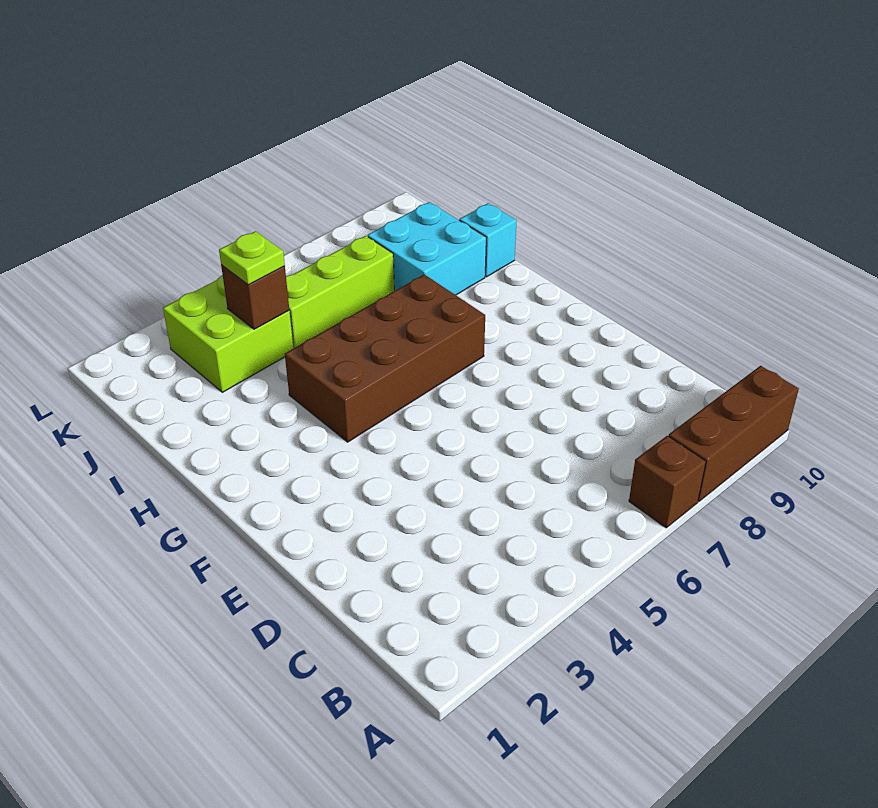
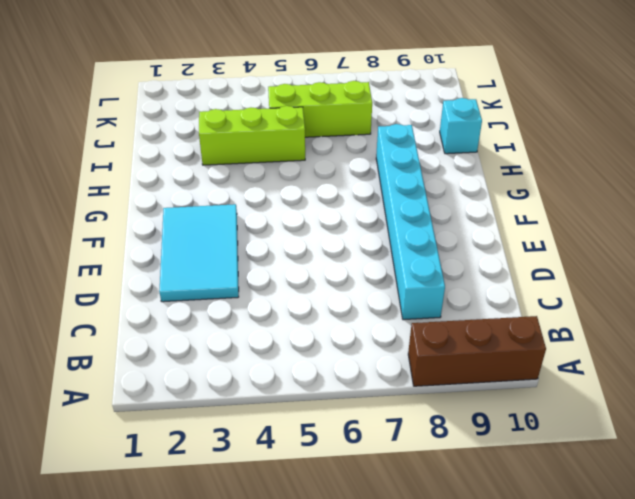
cyan 1x6 brick [376,124,445,320] -> none
cyan 2x3 tile [159,204,239,302] -> none
lime 1x3 brick [199,106,305,165] -> none
none -> brown 1x1 brick [629,436,706,528]
none -> brown 2x4 brick [285,274,485,442]

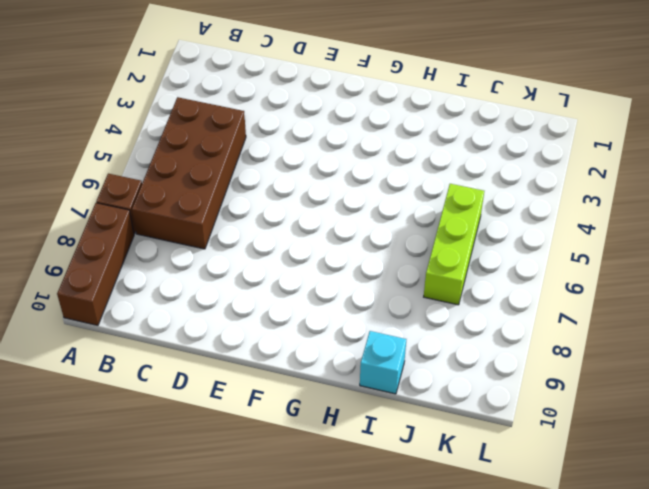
brown 2x4 brick [132,97,246,249] -> brown 2x4 brick moved to [285,274,485,442]
none -> cyan 2x2 brick [368,202,486,295]
none -> lime 2x2 brick [163,275,293,392]

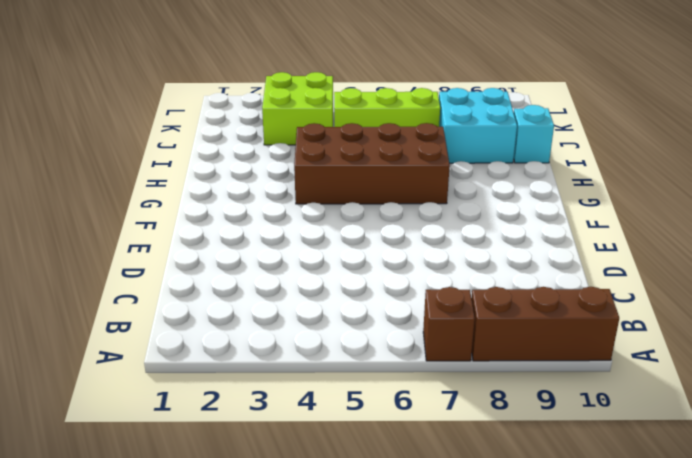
none -> brown 1x1 brick [221,265,289,329]
none -> lime 1x1 plate [219,231,285,285]

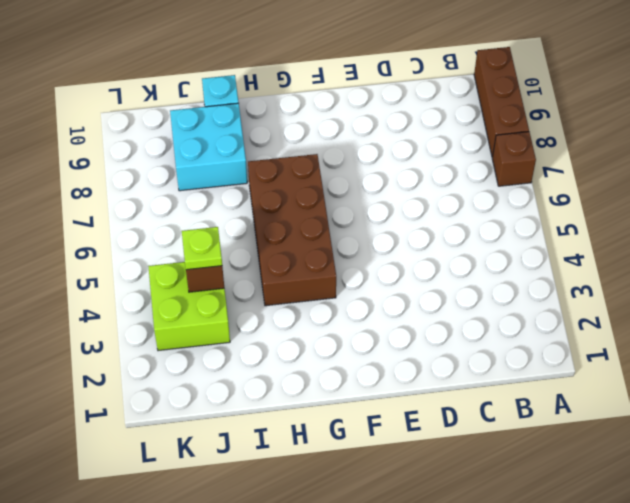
none -> lime 1x3 brick [286,236,394,348]

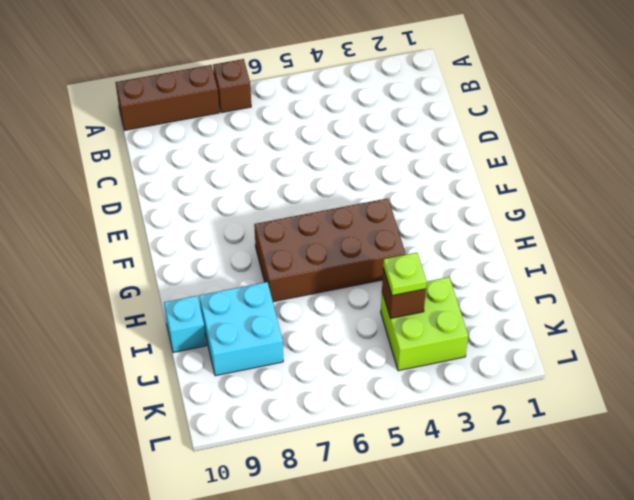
none -> lime 1x3 brick [286,236,394,348]

